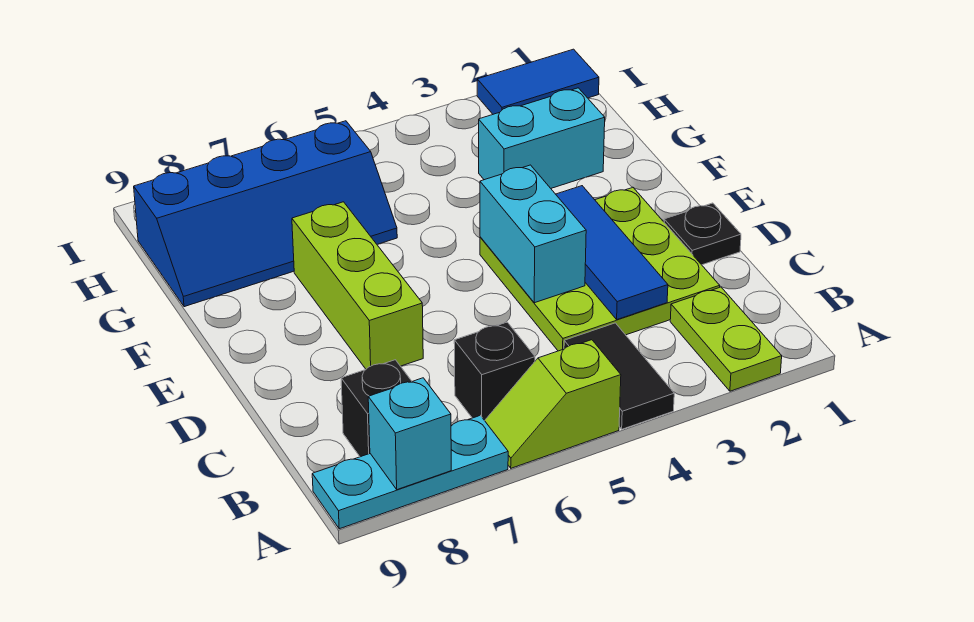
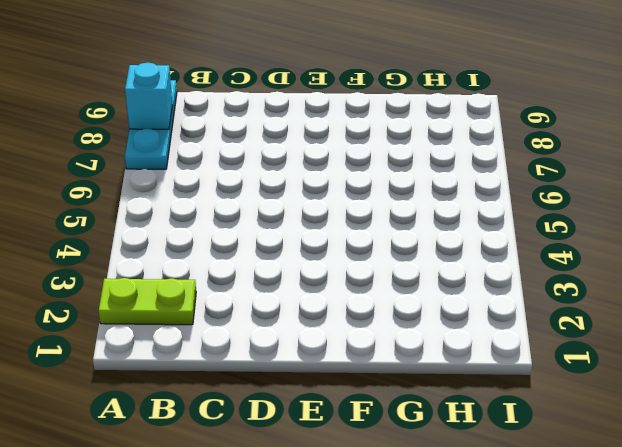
none -> black 1x2 tile [564,323,674,429]
none -> lime 1x2 slope [485,340,621,468]
none -> black 1x1 brick [454,322,535,420]

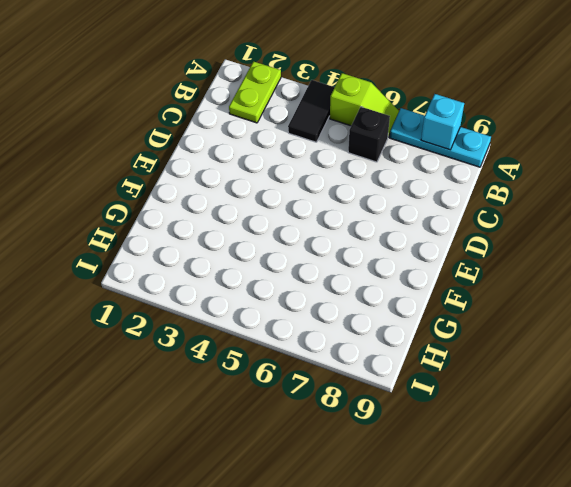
none -> black 1x1 brick [341,360,412,457]
none -> lime 3x3 plate [480,188,720,351]
none -> black 1x1 plate [664,203,741,265]

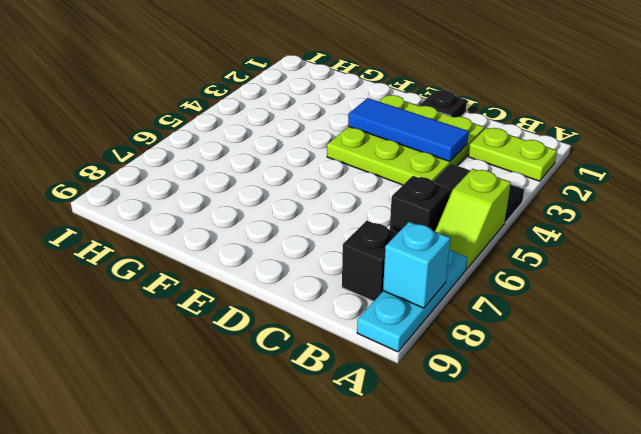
none -> lime 1x3 brick [292,202,423,369]
none -> cyan 1x2 brick [479,88,605,188]
none -> blue 2x4 slope [134,121,397,307]

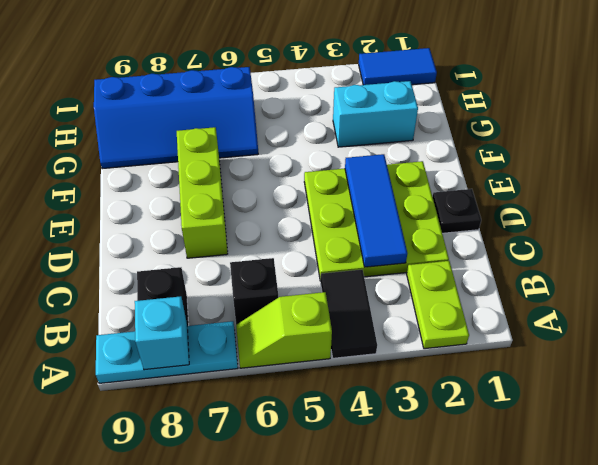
none -> cyan 1x2 brick [480,165,586,303]

